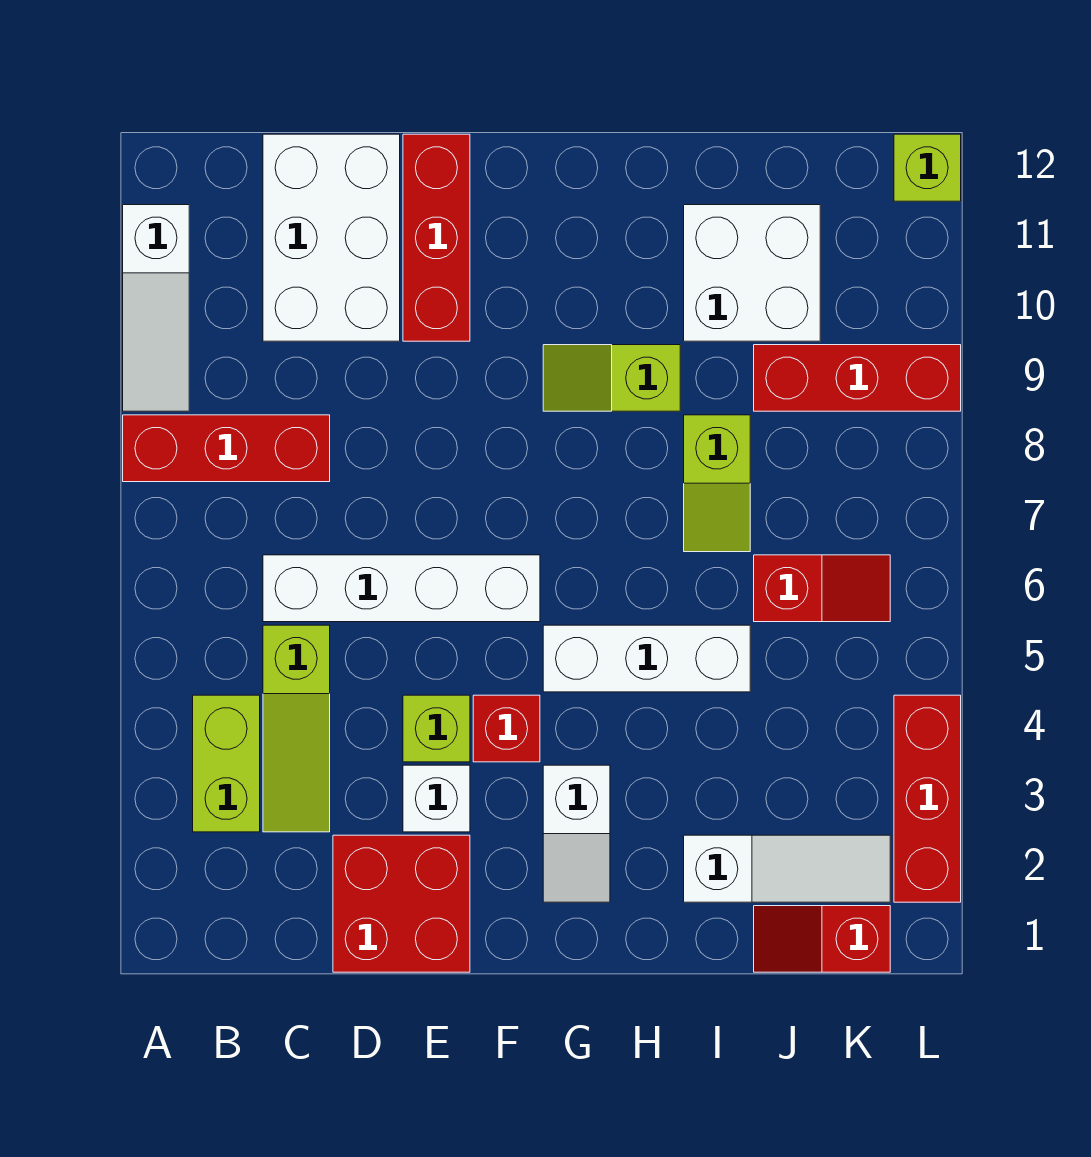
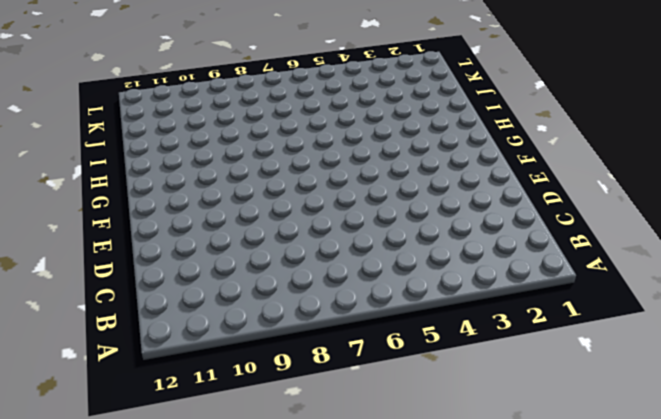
none -> red 1x3 brick [123,415,330,482]
none -> white 1x3 slope [123,205,189,411]
none -> lime 1x2 brick [193,695,260,832]

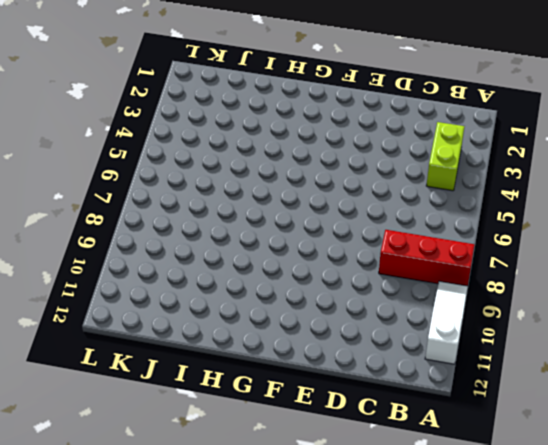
none -> lime 1x3 slope [263,625,330,832]
none -> white 1x4 brick [263,555,540,622]
none -> white 2x3 brick [263,134,400,341]

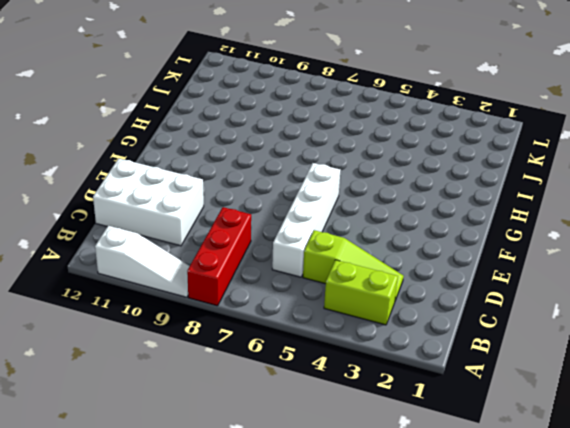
none -> red 2x2 brick [333,835,470,972]
none -> white 1x1 brick [403,765,470,832]
none -> lime 1x1 brick [403,695,470,762]

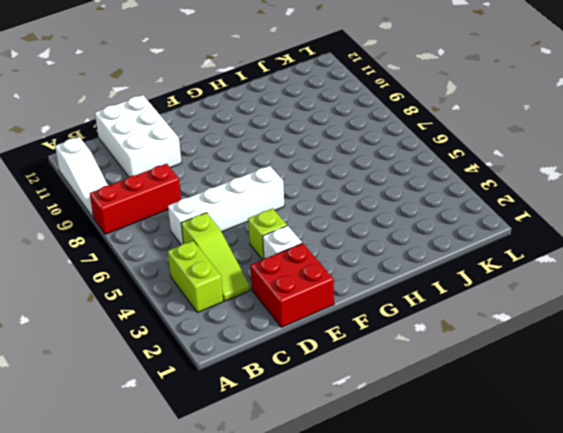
none -> red 1x3 brick [403,134,470,341]
none -> red 1x1 brick [473,695,540,762]
none -> white 1x2 slope [543,765,610,902]

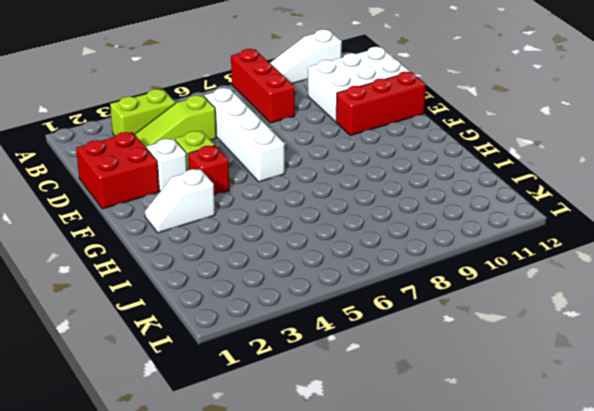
none -> white 1x3 brick [543,625,750,692]
none -> lime 1x2 slope [543,345,680,411]
none -> white 1x3 slope [684,835,890,902]

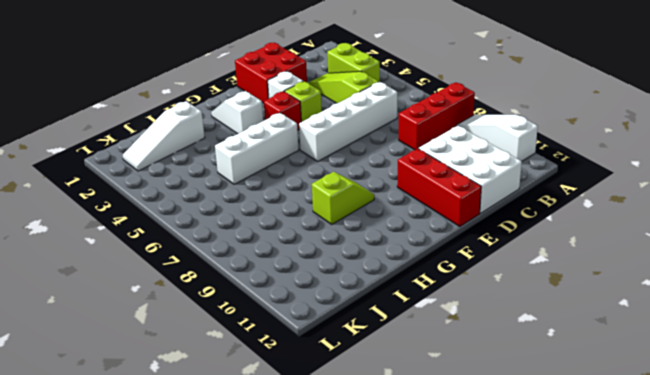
none -> lime 1x2 slope [684,415,750,552]
none -> white 2x2 brick [684,205,820,341]
none -> red 1x2 slope [754,906,890,972]

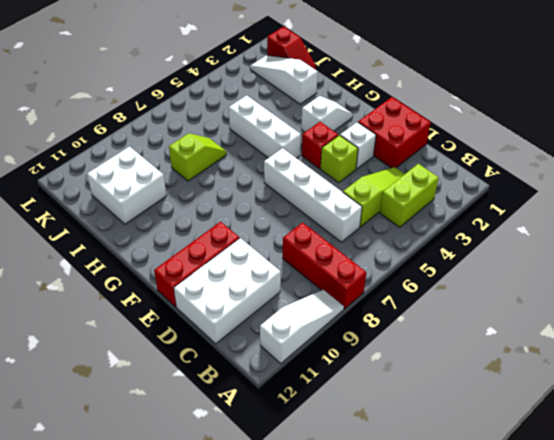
none -> lime 1x2 slope [543,345,680,411]
none -> red 1x2 slope [754,555,890,622]
none -> red 1x3 brick [754,345,961,411]

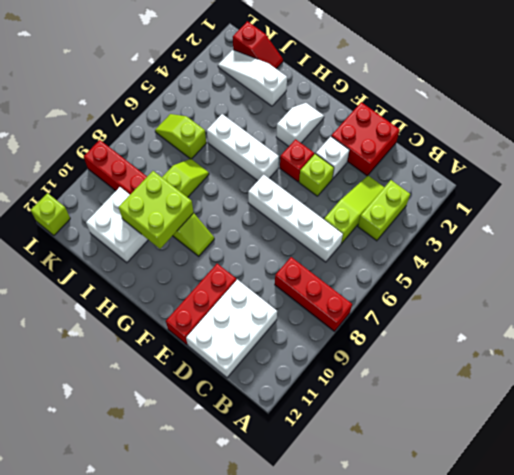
lime 2x2 brick [119,171,194,249] -> none
lime 1x2 slope [155,114,206,159] -> red 1x2 slope [754,555,890,622]
none -> white 1x3 slope [123,205,189,411]
none -> red 1x3 brick [894,695,961,902]

